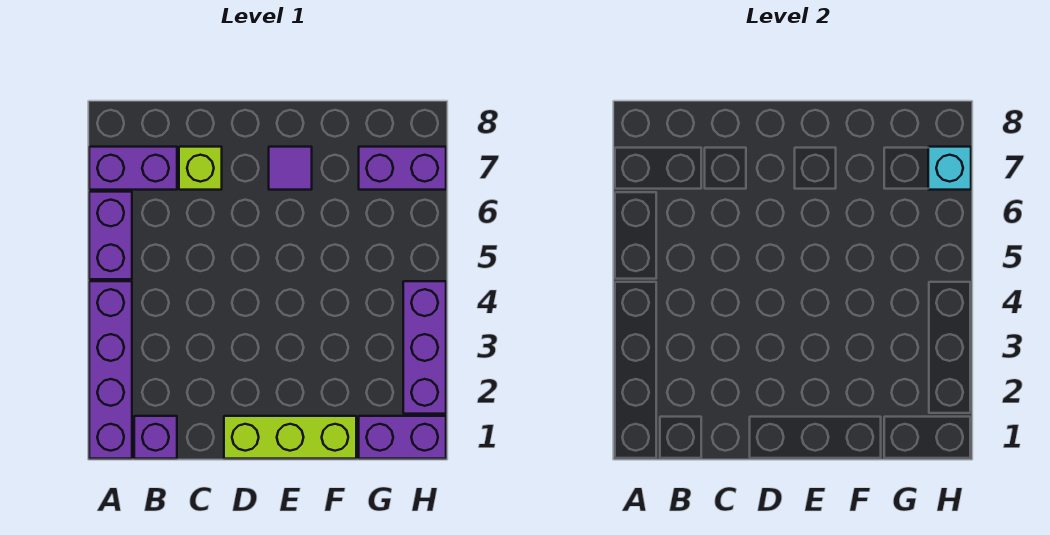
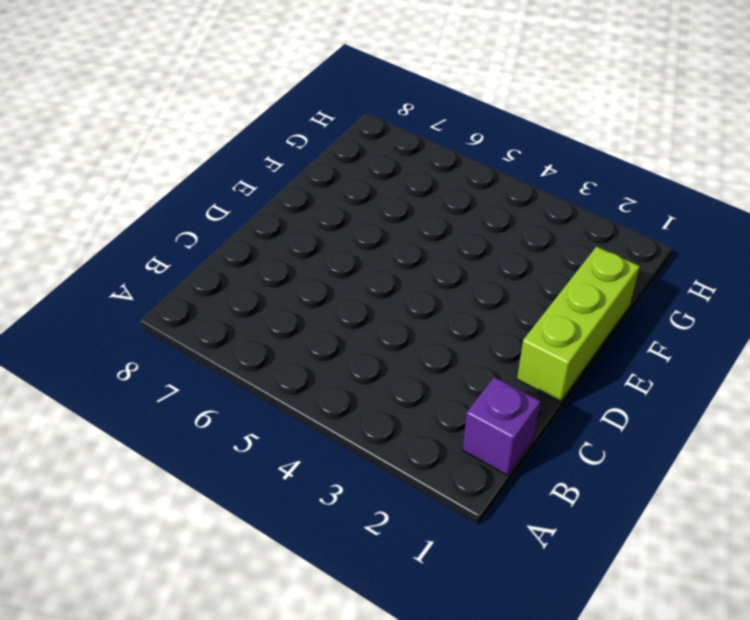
none -> purple 1x4 brick [89,281,132,459]
none -> purple 1x2 brick [89,192,132,279]

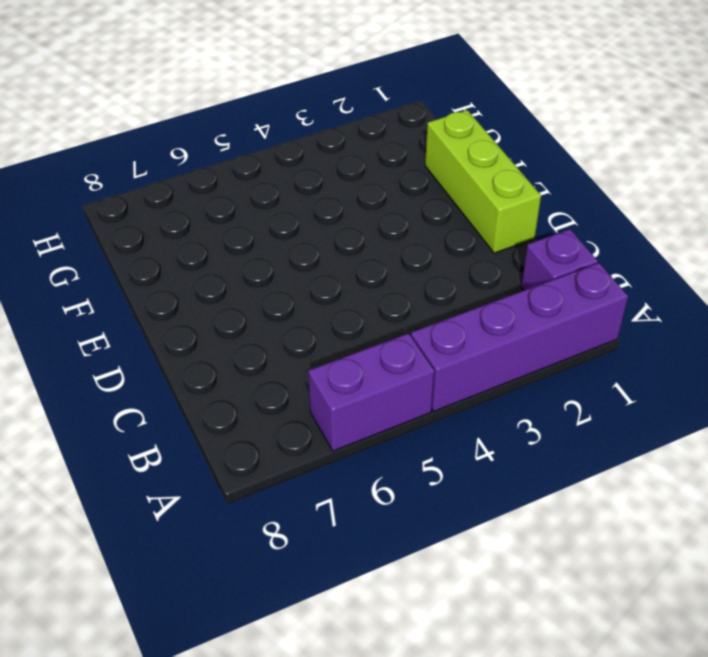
none -> purple 1x2 brick [89,147,177,190]
none -> lime 1x1 brick [179,147,222,190]

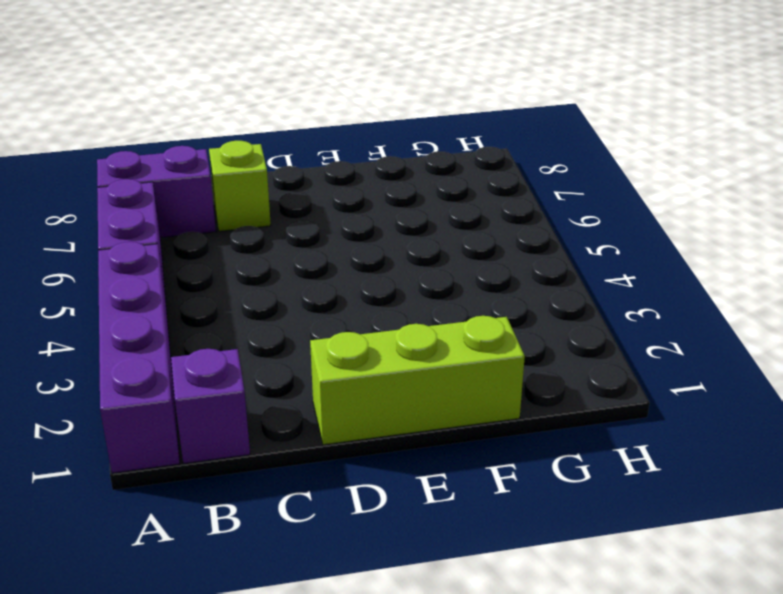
none -> purple 1x1 tile [269,147,312,190]
none -> purple 1x2 brick [359,416,446,459]

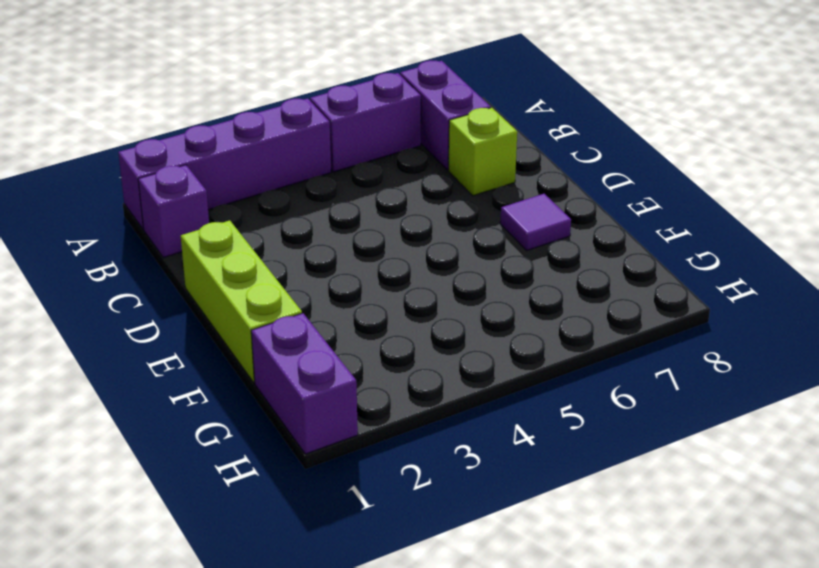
none -> purple 1x2 brick [359,147,446,190]
none -> purple 1x3 brick [403,281,446,414]

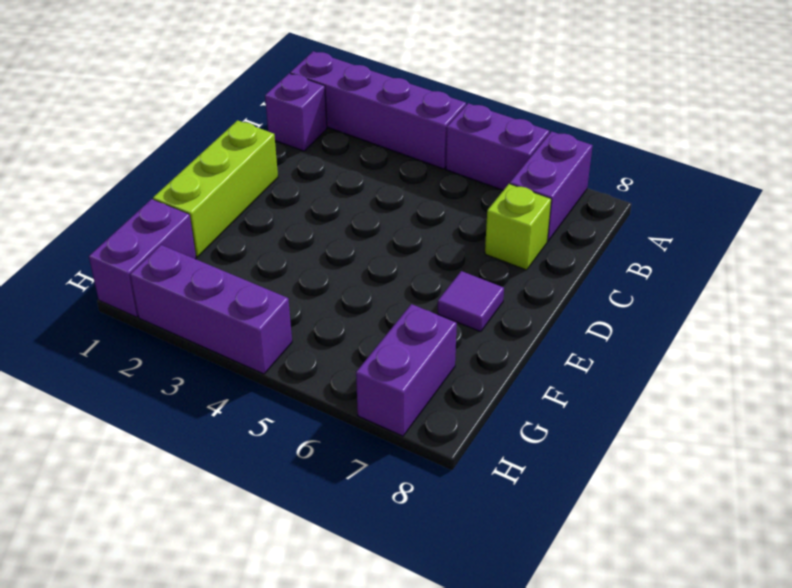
none -> cyan 1x1 brick [928,147,971,190]

